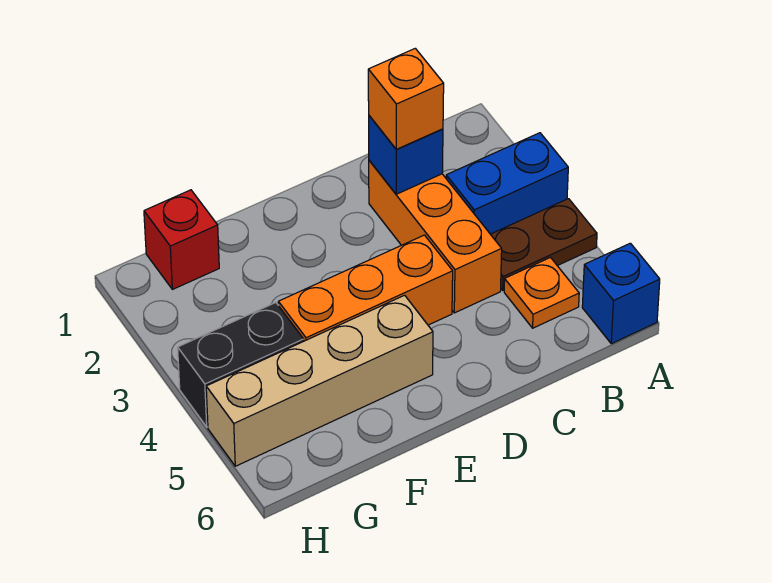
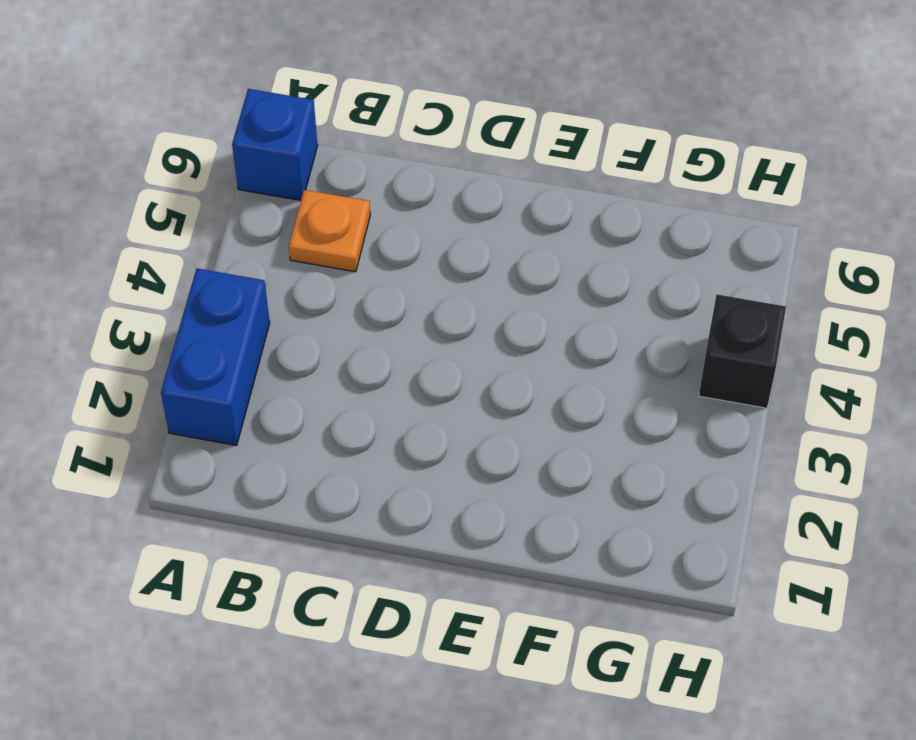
blue 1x2 brick [161,268,270,445] -> blue 1x2 brick turned to [446,133,568,234]
black 1x1 brick [699,294,786,408] -> black 1x2 brick [178,303,304,427]
none -> brown 1x2 plate [491,199,597,290]
none -> orange 1x3 brick [369,160,502,313]

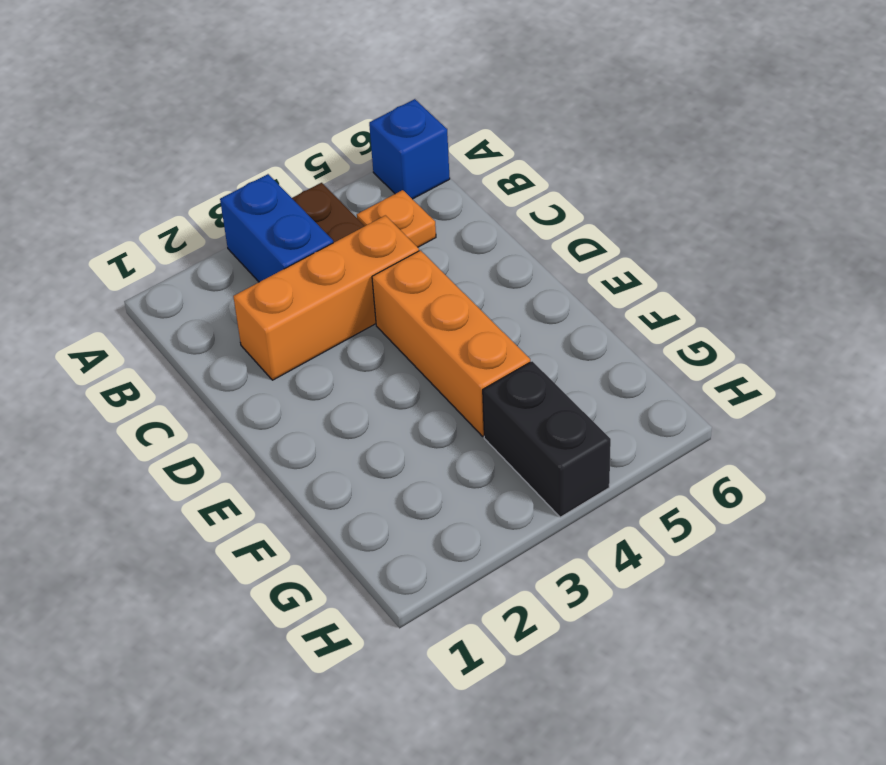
none -> tan 1x4 brick [206,295,433,466]
none -> red 1x1 brick [144,190,219,289]

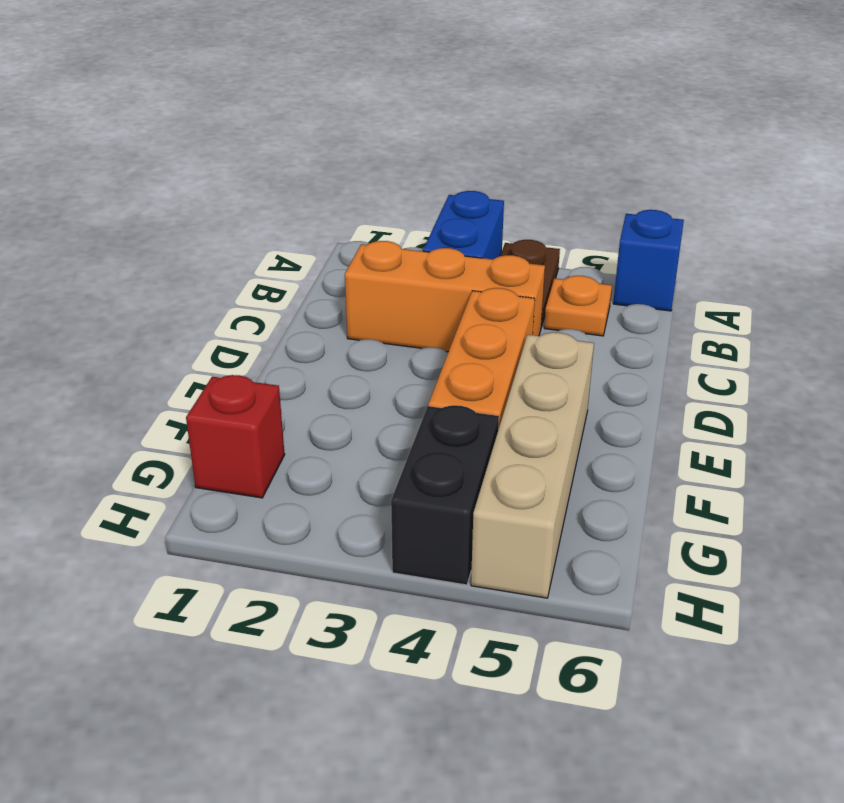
none -> blue 1x1 brick [369,116,443,194]
none -> orange 1x1 brick [368,48,444,149]

